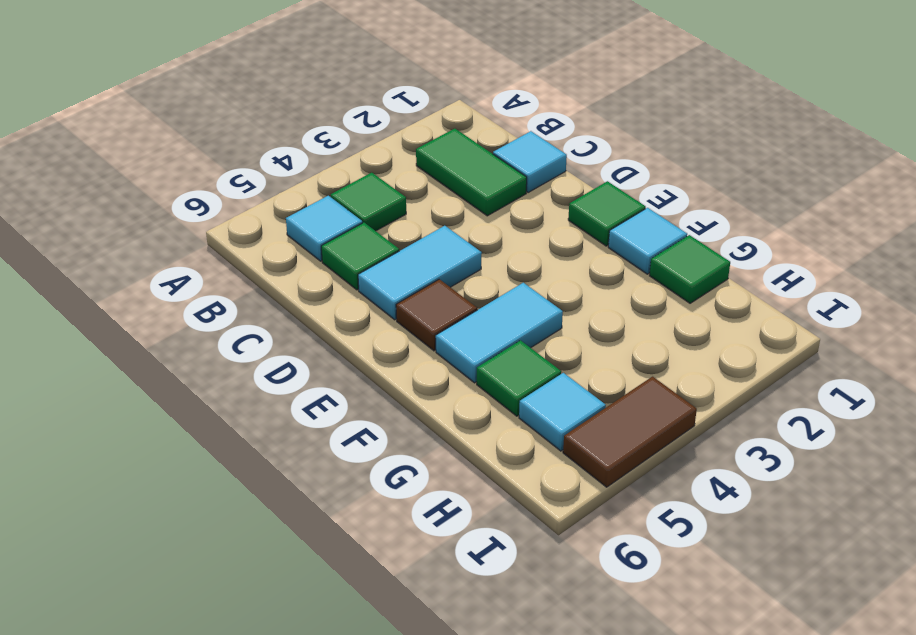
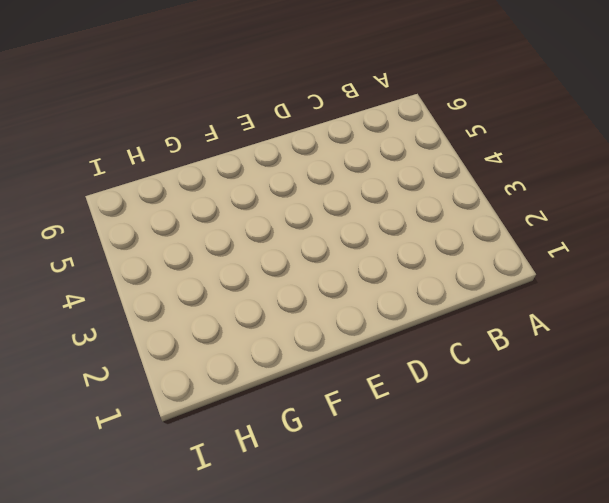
none -> green 1x2 tile [416,129,527,216]
none -> green 1x1 tile [331,173,406,231]
none -> cyan 1x1 tile [286,196,362,261]

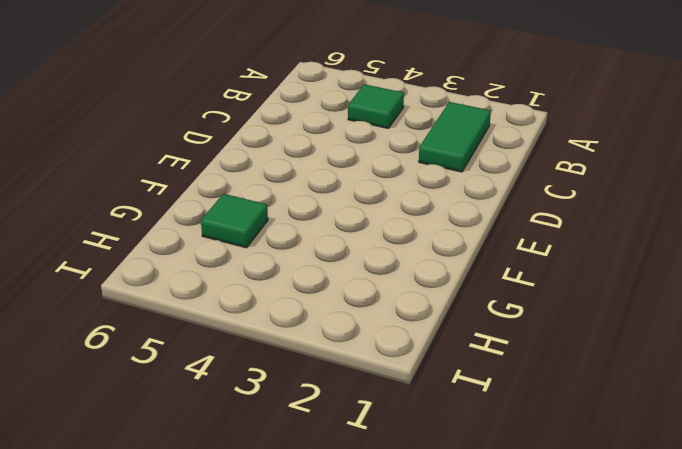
none -> cyan 1x1 tile [286,196,362,261]
none -> cyan 1x1 tile [493,131,567,193]
none -> green 1x1 tile [321,223,399,290]

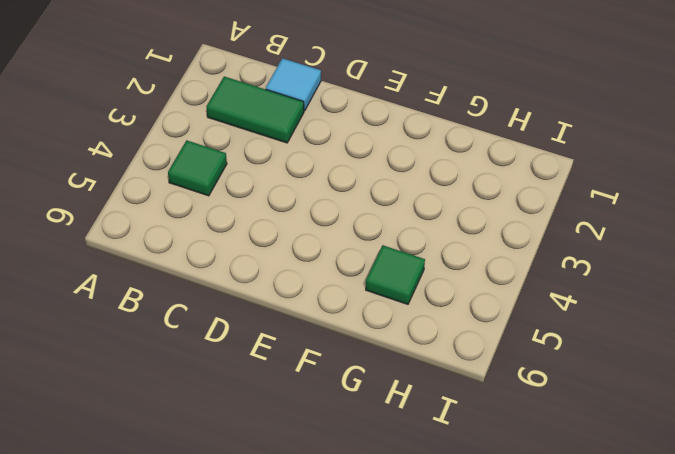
none -> cyan 1x1 tile [286,196,362,261]
none -> green 1x1 tile [321,223,399,290]
none -> cyan 1x2 tile [358,226,482,320]

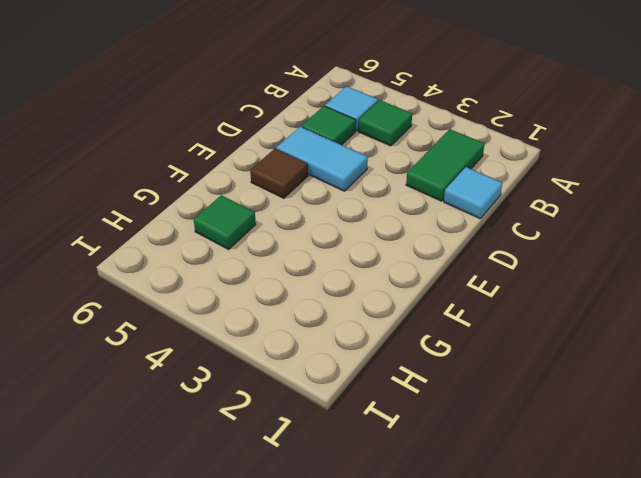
none -> green 1x1 tile [568,181,646,246]
none -> cyan 1x1 tile [608,208,687,274]
none -> cyan 1x2 tile [436,283,563,383]

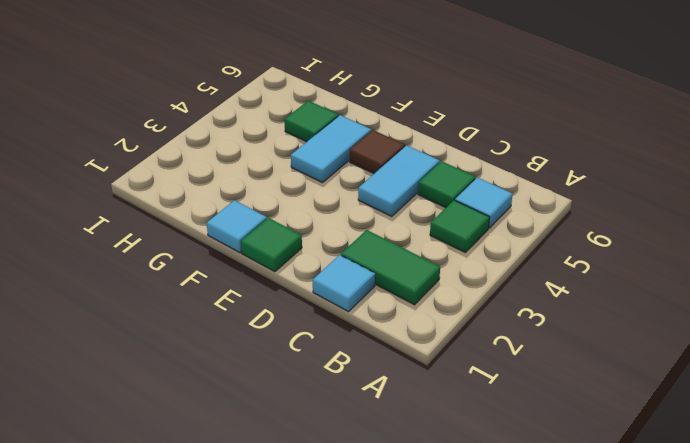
none -> green 1x1 tile [650,235,730,303]
none -> cyan 1x1 tile [519,373,606,451]
none -> brown 1x2 tile [563,377,697,487]

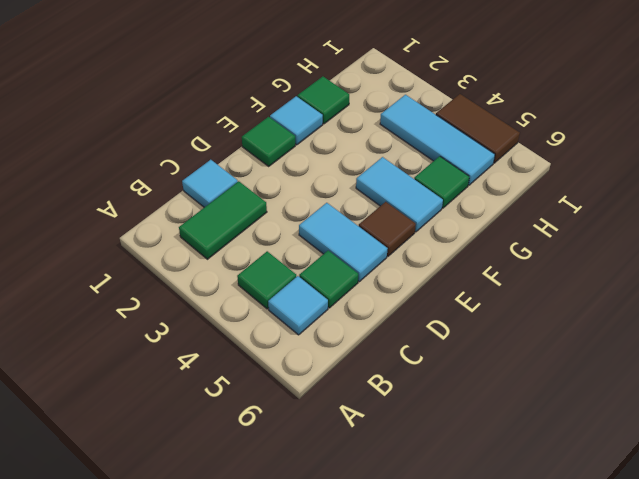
cyan 1x3 tile [380,95,495,185] -> cyan 1x1 tile [519,373,606,451]

